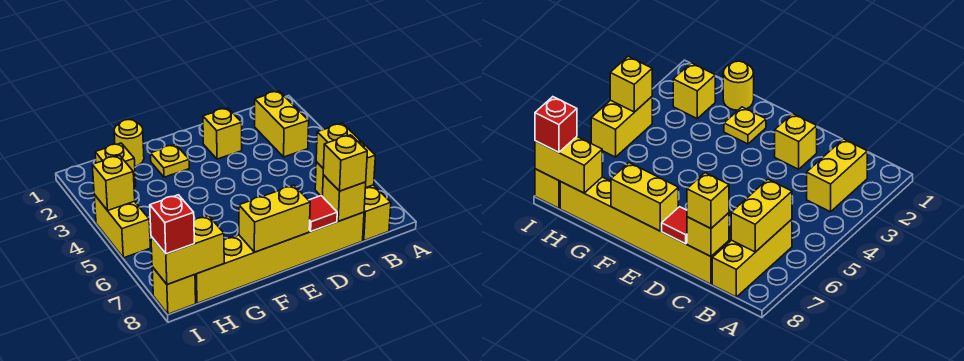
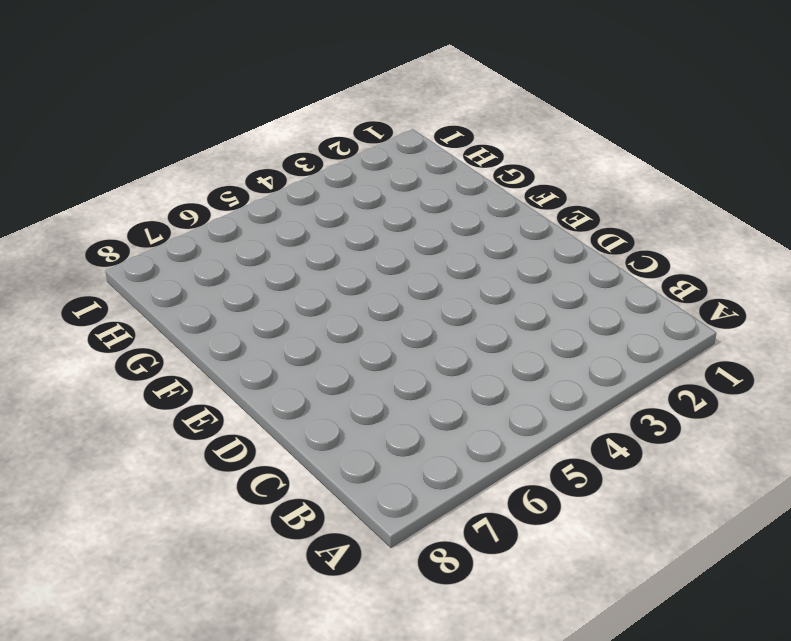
none -> yellow 1x2 brick [255,91,309,157]
none -> yellow 1x3 brick [315,162,391,241]
none -> yellow 1x6 brick [195,212,364,303]

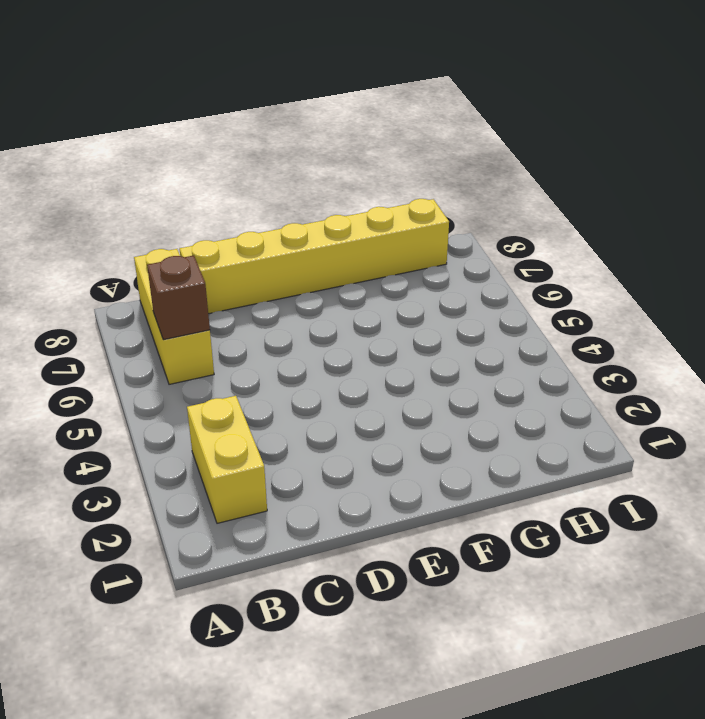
brown 1x1 brick [147,255,210,340] -> yellow 1x2 brick [316,123,375,188]
none -> yellow 1x1 brick [203,108,242,159]
none -> yellow 1x1 plate [151,144,189,177]
none -> yellow 1x1 round brick [114,120,144,166]

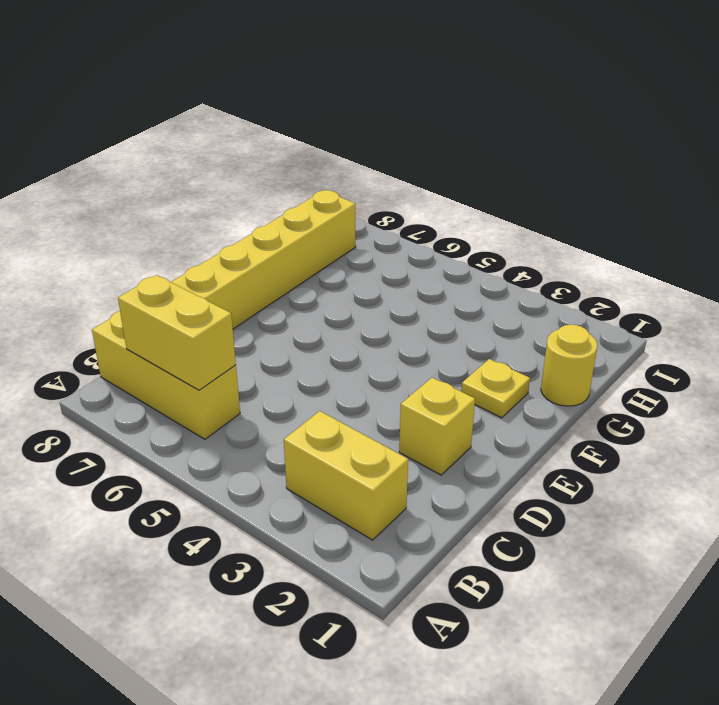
none -> yellow 1x1 brick [95,143,136,187]
none -> yellow 1x2 brick [94,195,150,258]
none -> yellow 1x1 brick [152,267,196,314]

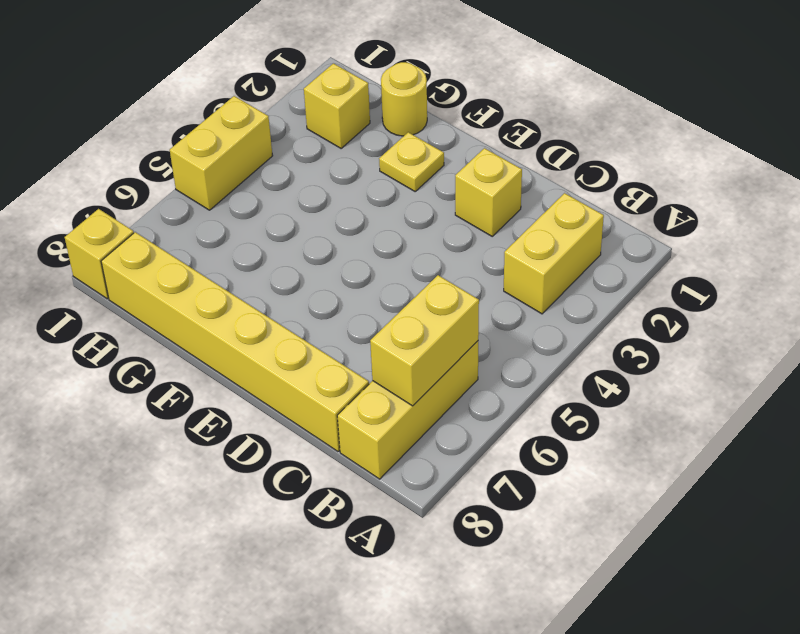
none -> yellow 1x1 brick [323,175,366,221]
none -> red 1x1 tile [309,196,337,231]
none -> yellow 1x2 brick [239,185,310,252]

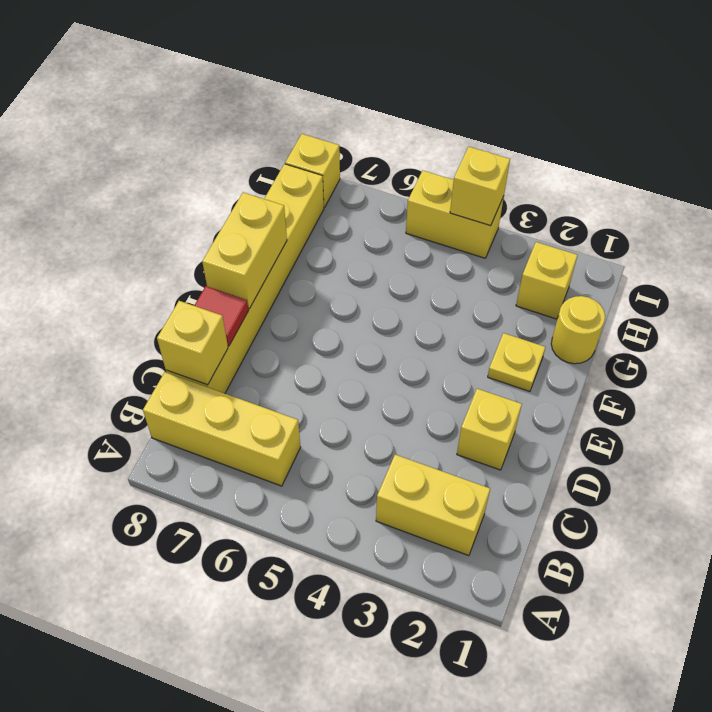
none -> yellow 1x2 brick [316,123,375,188]
none -> yellow 1x2 brick [151,216,224,284]
none -> yellow 1x1 brick [323,135,367,191]

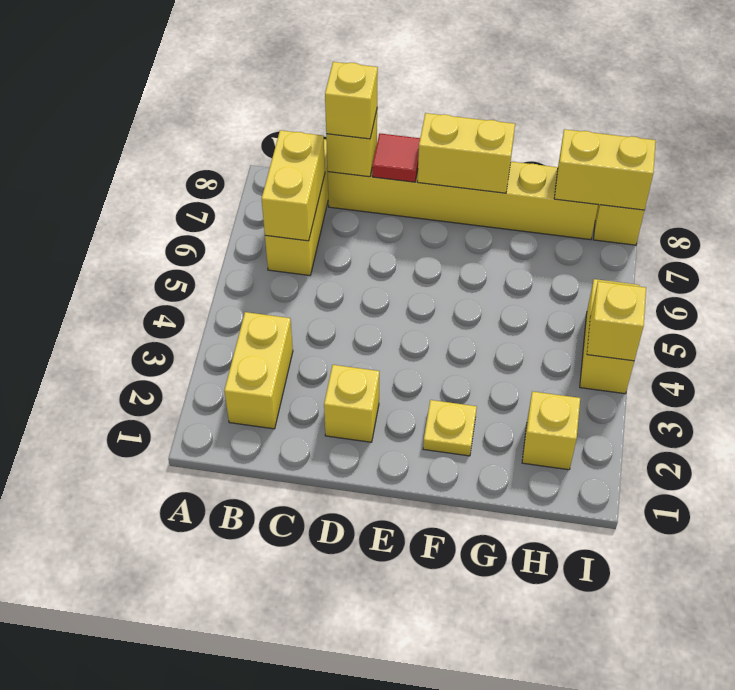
none -> yellow 1x1 round brick [114,120,144,166]
none -> red 1x1 brick [150,195,194,254]

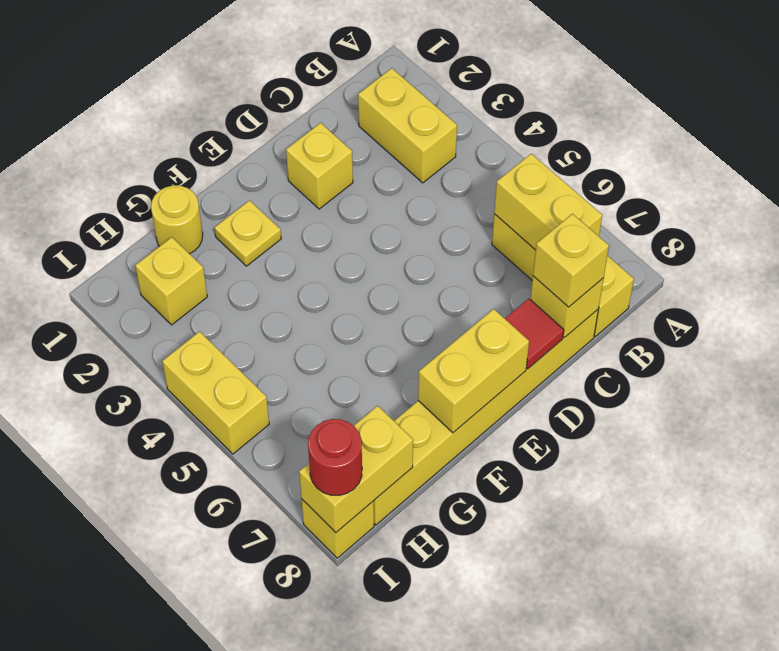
red 1x1 round brick [308,419,362,495] -> red 1x1 brick [150,195,194,254]
none -> yellow 1x1 brick [92,155,135,211]

